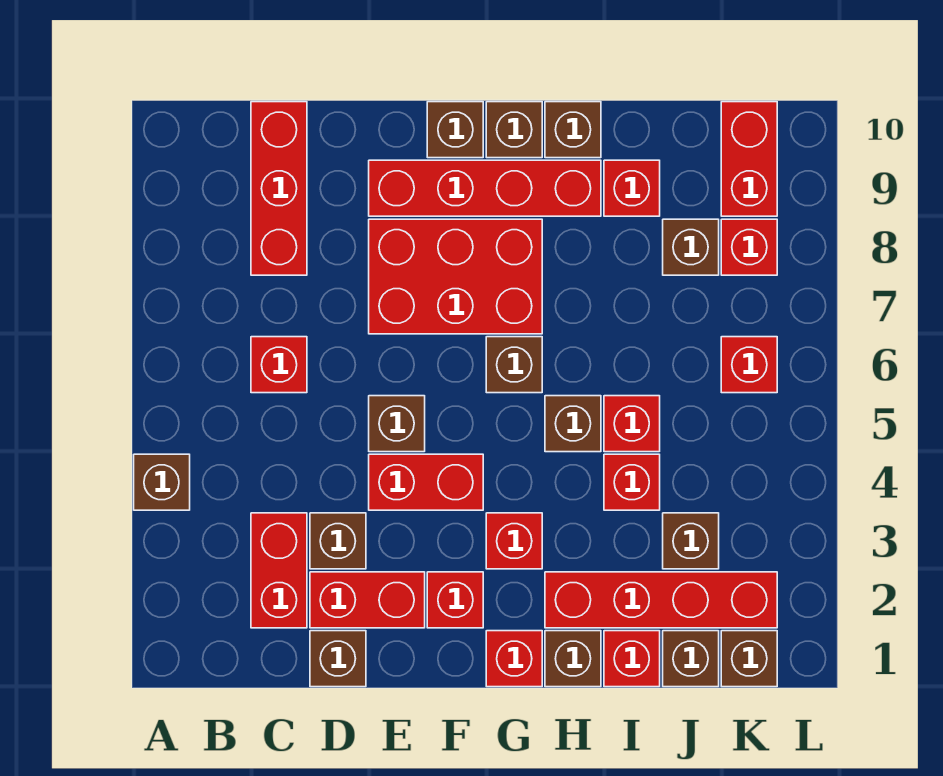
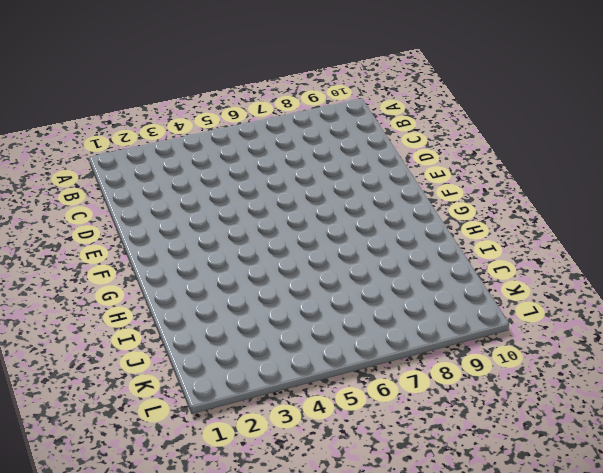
none -> brown 1x1 brick [134,454,190,510]
none -> red 1x2 brick [251,513,307,628]
none -> red 1x1 brick [251,337,307,393]
none -> red 1x3 brick [251,102,307,275]

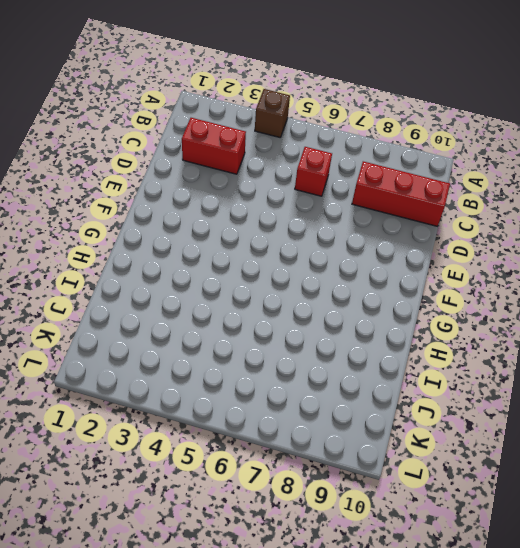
none -> brown 1x1 brick [310,631,366,687]
none -> red 1x2 brick [310,572,425,628]
none -> brown 1x1 brick [310,513,366,569]
none -> red 1x2 brick [369,454,483,510]

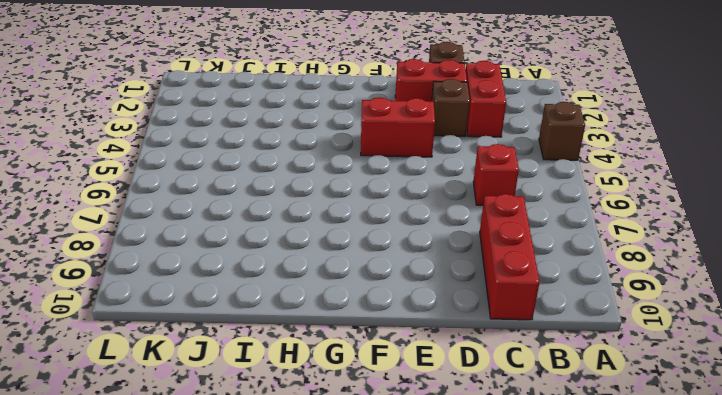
none -> brown 1x1 brick [369,396,425,452]
none -> red 2x3 brick [369,219,542,334]
none -> red 1x4 brick [369,160,601,216]
none -> red 1x1 brick [427,572,483,628]

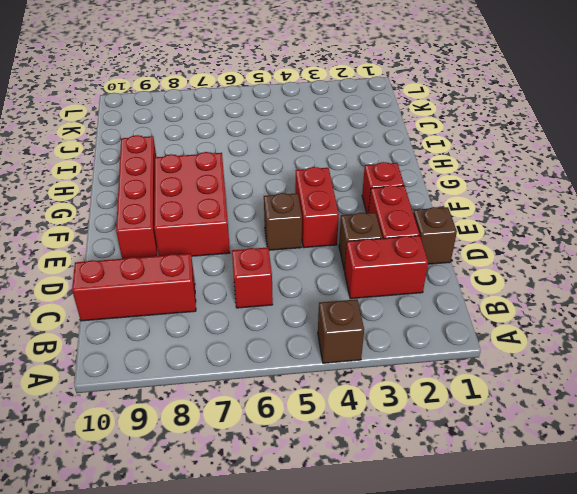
none -> brown 1x1 brick [427,102,483,158]
none -> red 1x1 brick [486,631,542,687]
none -> red 1x1 brick [486,513,542,569]
none -> brown 1x1 brick [486,337,542,393]

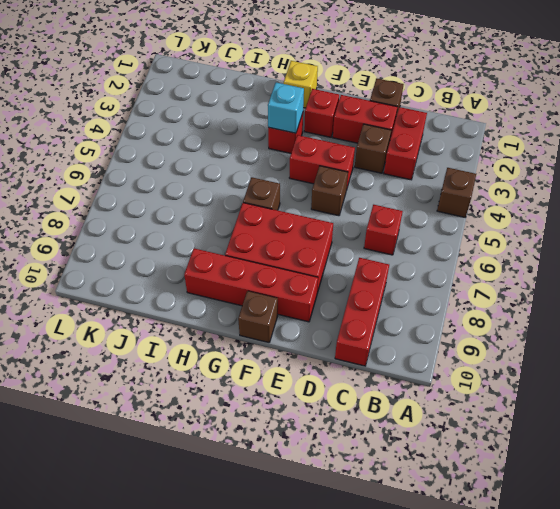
yellow 1x1 brick [284,61,318,108] -> red 1x1 brick [486,631,542,687]
cyan 1x1 brick [268,82,304,133] -> none
none -> brown 1x1 brick [486,102,542,158]
none -> brown 1x1 brick [545,631,601,687]
none -> red 1x4 brick [545,572,777,628]
none -> brown 1x1 brick [545,396,601,452]

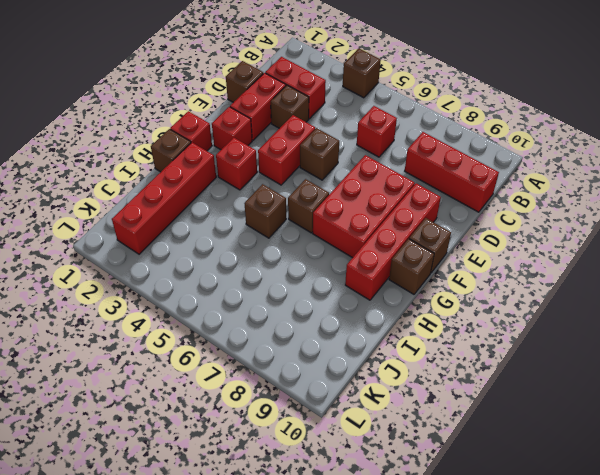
none -> brown 1x1 brick [545,102,601,158]
none -> red 1x1 brick [604,631,660,687]
none -> red 1x1 brick [604,454,660,510]
none -> red 1x1 brick [604,396,660,452]

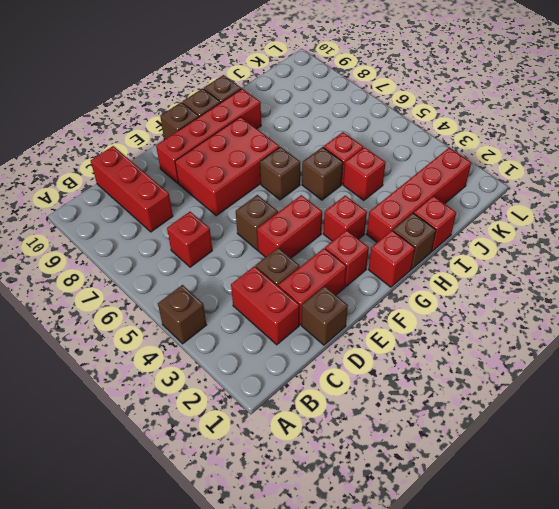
none -> red 1x1 brick [604,160,660,216]
none -> brown 1x1 brick [663,631,719,687]
none -> brown 1x1 brick [663,513,719,569]
none -> brown 1x1 brick [663,219,719,275]

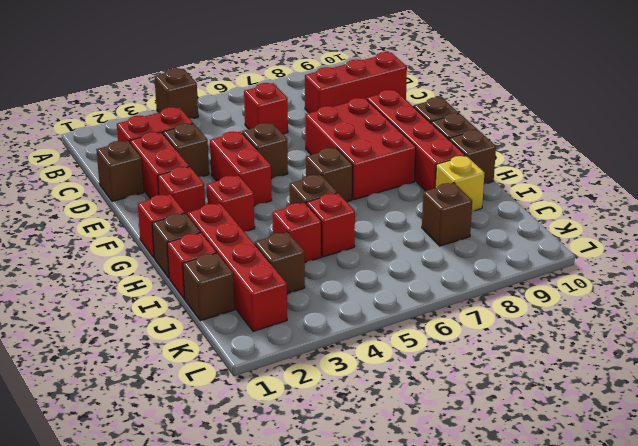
yellow 1x1 brick [435,156,484,211] -> red 1x1 brick [604,160,660,216]
none -> brown 1x1 brick [721,631,777,687]
none -> red 1x1 brick [721,337,777,393]
none -> red 1x1 brick [721,219,777,275]
none -> red 1x2 brick [721,102,777,216]

